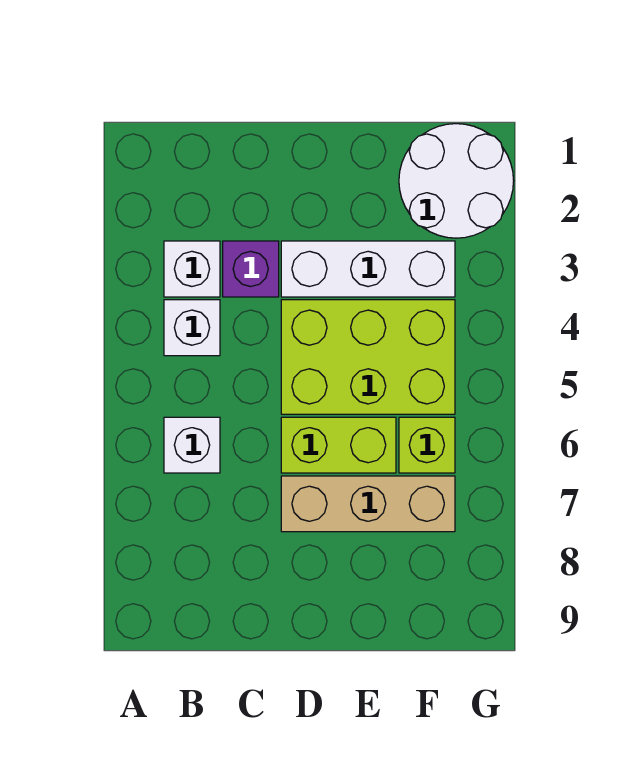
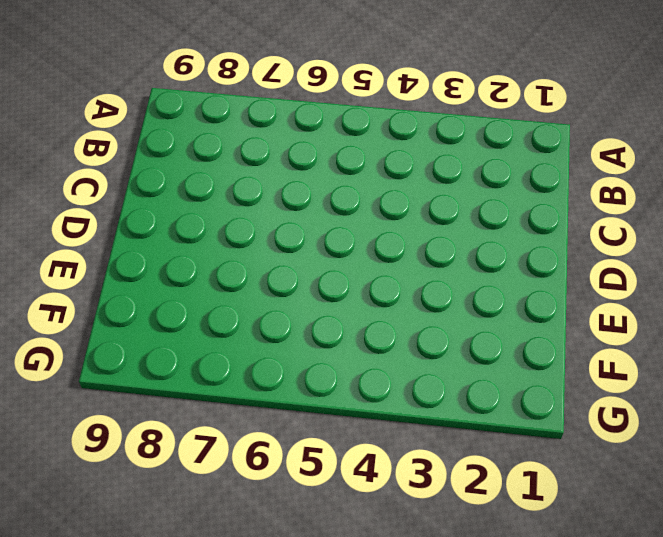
none -> white 1x1 brick [164,241,220,297]
none -> white 1x1 brick [164,300,220,356]

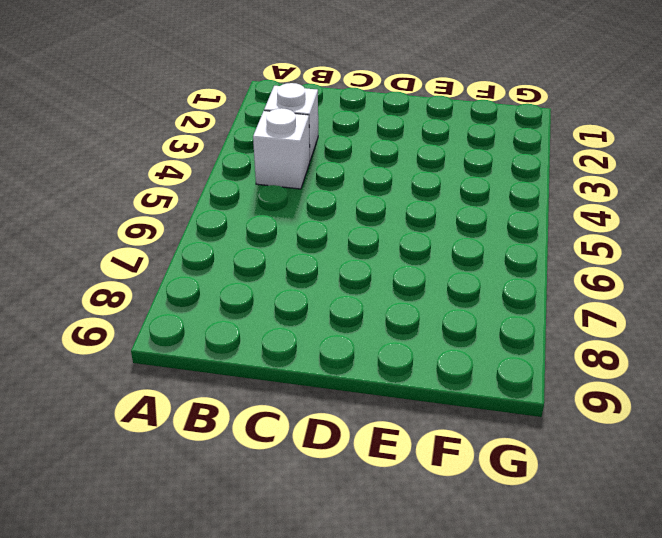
none -> white 1x1 brick [164,417,220,473]
none -> purple 1x1 brick [223,241,279,297]

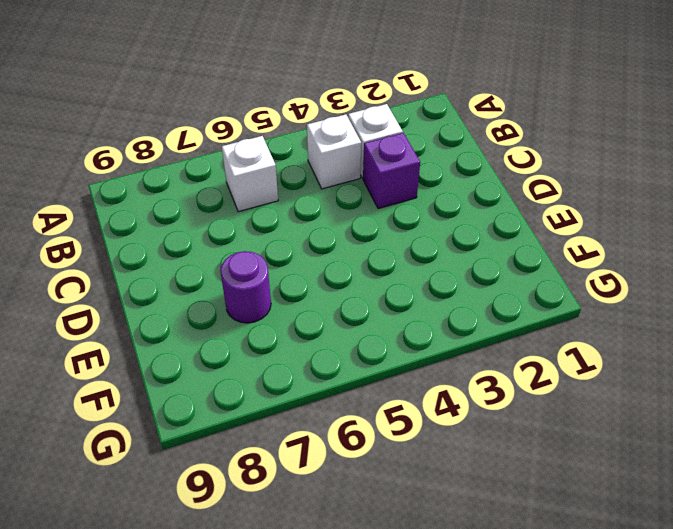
purple 1x1 round brick [220,251,271,323] -> tan 1x3 brick [281,476,455,532]
none -> white 1x3 brick [281,241,455,297]
none -> lime 2x3 brick [281,300,455,414]

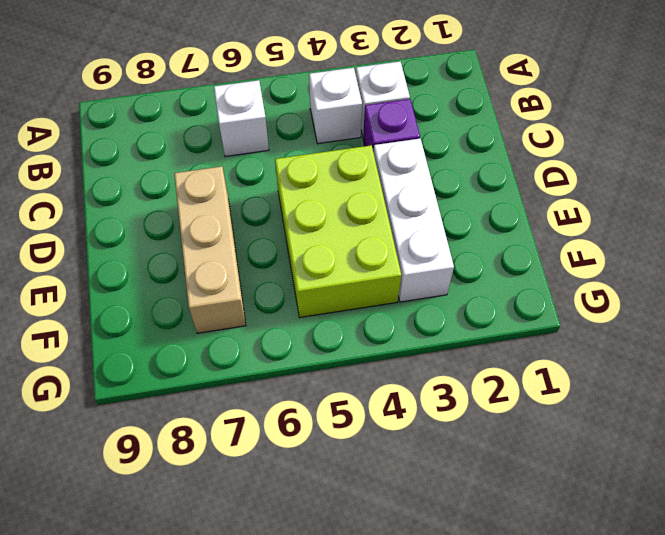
none -> lime 1x2 brick [281,417,396,473]
none -> white 2x2 round brick [399,124,514,238]

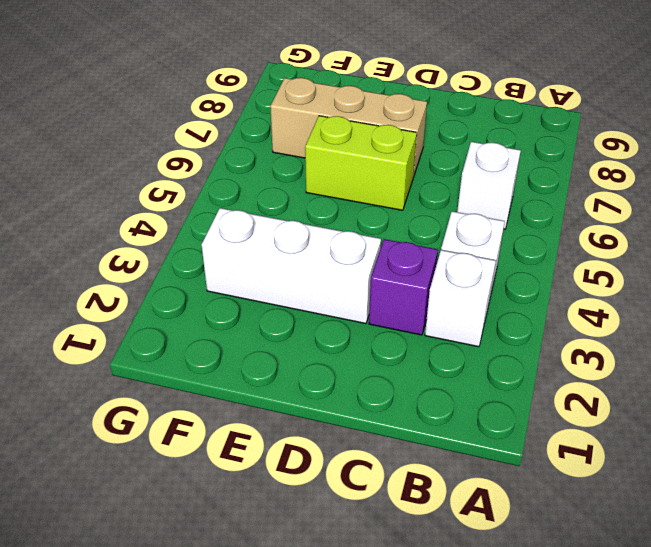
none -> lime 2x3 brick [281,300,455,414]
none -> white 2x2 round brick [399,124,514,238]

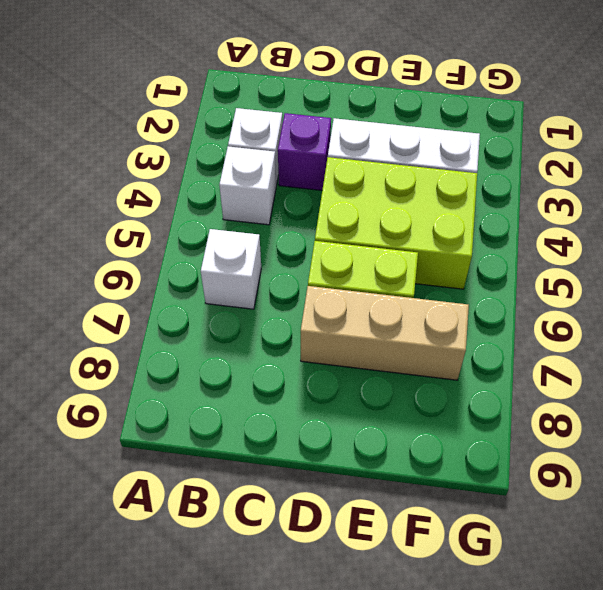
none -> white 2x2 round brick [399,124,514,238]
none -> lime 1x1 brick [399,417,455,473]

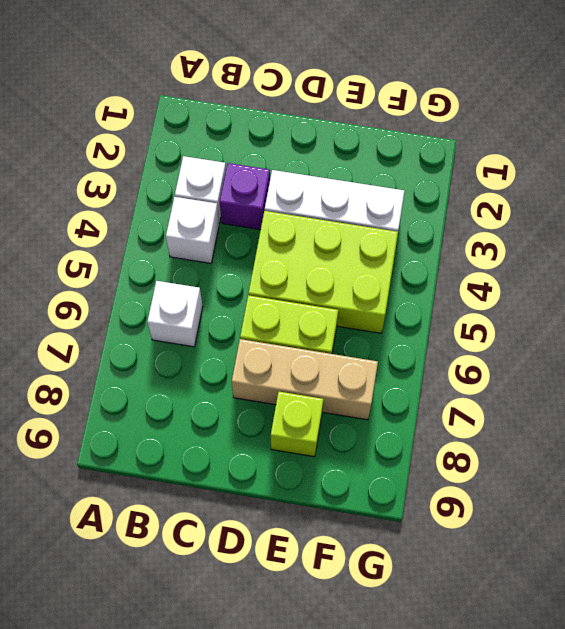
lime 1x1 brick [271,392,323,457] -> lime 1x1 brick moved to [399,417,455,473]
none -> white 2x2 round brick [399,124,514,238]

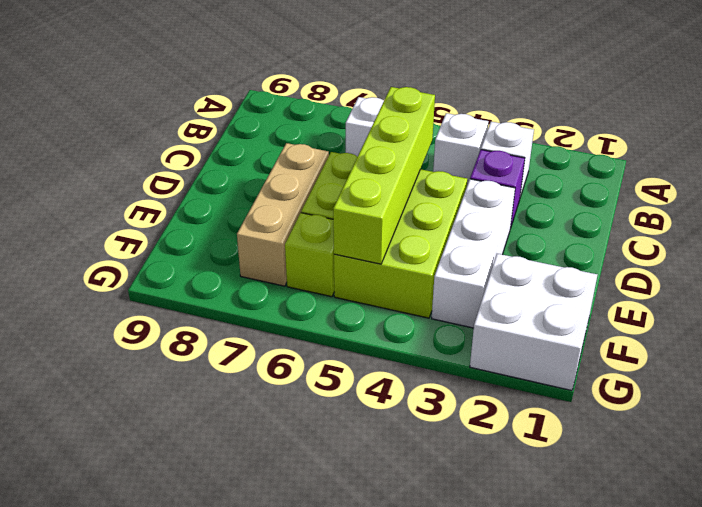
lime 1x4 brick [333,87,435,264] -> none
white 2x2 brick [470,254,597,391] -> white 2x2 round brick [399,124,514,238]

